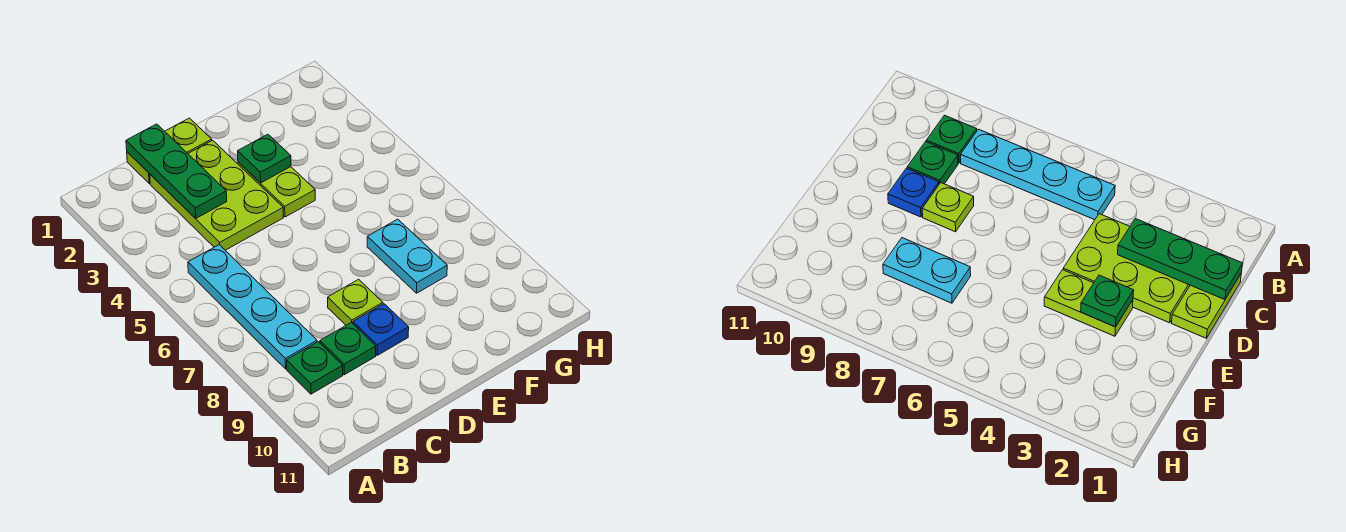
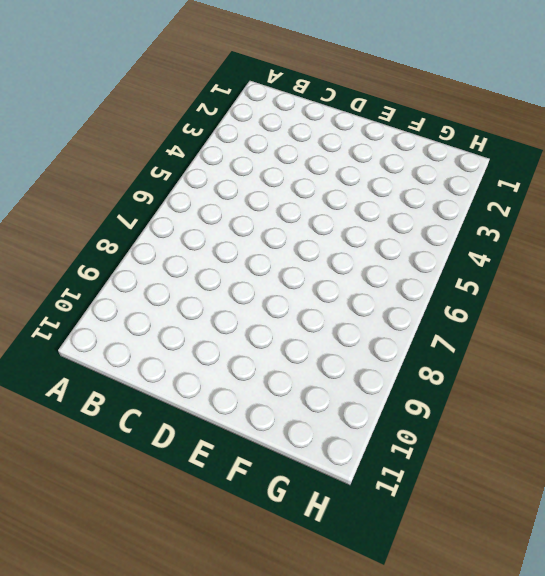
none -> cyan 1x4 plate [188,245,317,369]
none -> green 1x1 plate [287,342,343,394]

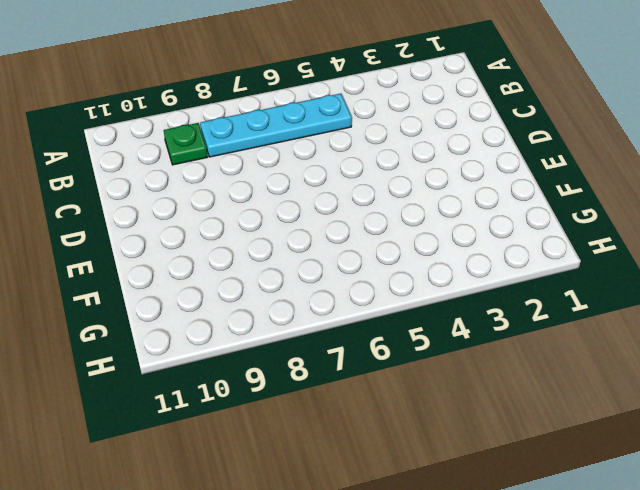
none -> lime 1x2 plate [127,118,212,183]
none -> lime 2x3 plate [150,140,283,250]

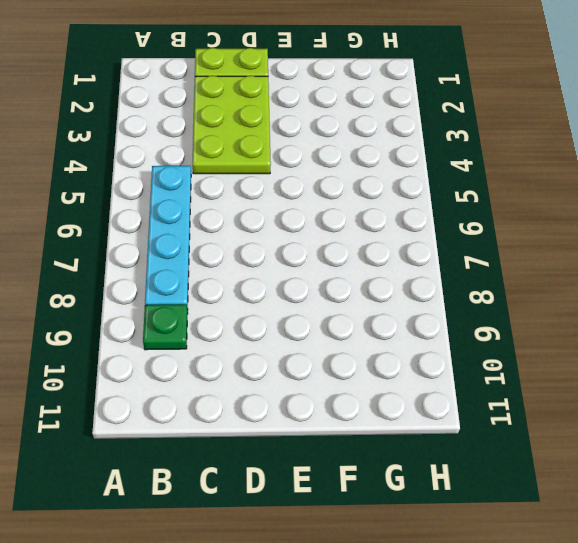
none -> green 1x1 plate [320,322,376,375]
none -> lime 1x1 plate [328,279,383,325]

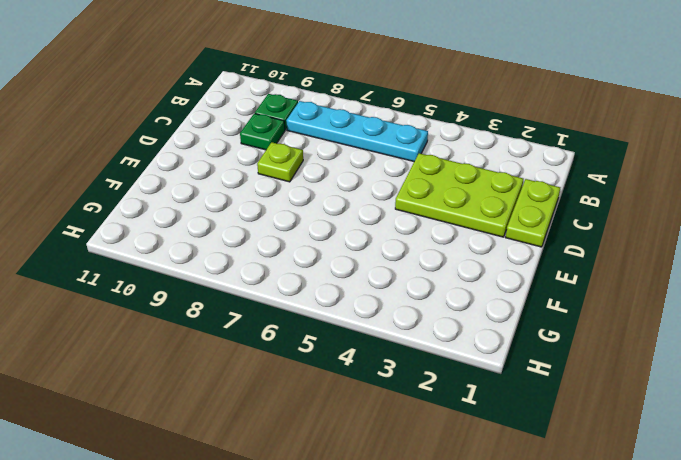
none -> blue 1x1 plate [353,304,409,355]
none -> lime 1x2 plate [238,162,315,217]

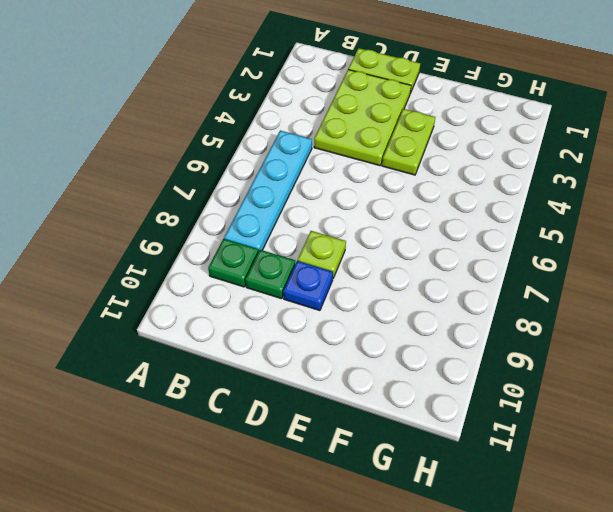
none -> cyan 1x2 plate [367,219,447,293]
none -> green 1x3 plate [126,124,227,218]

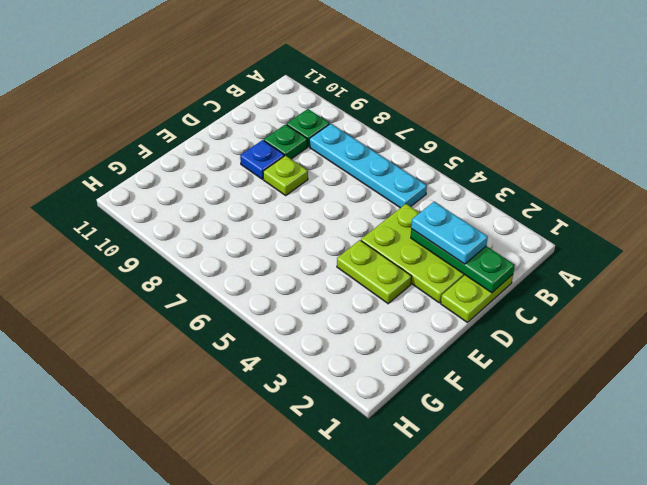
cyan 1x2 plate [411,202,488,264] -> cyan 1x2 plate moved to [367,219,447,293]
none -> green 1x1 plate [238,134,291,183]

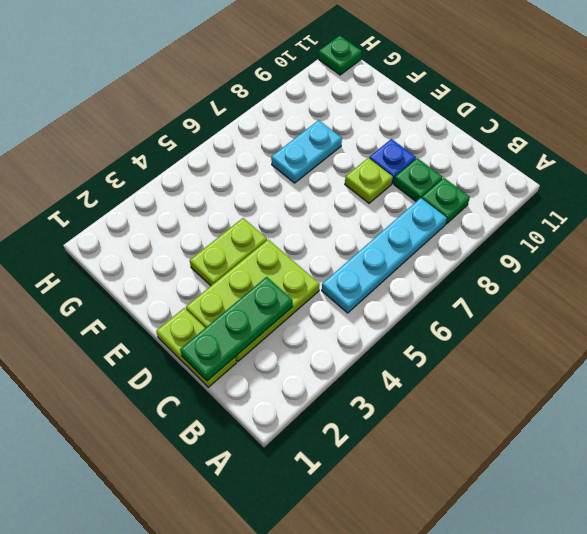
green 1x1 plate [319,36,362,75] -> green 1x1 plate moved to [238,134,291,183]

